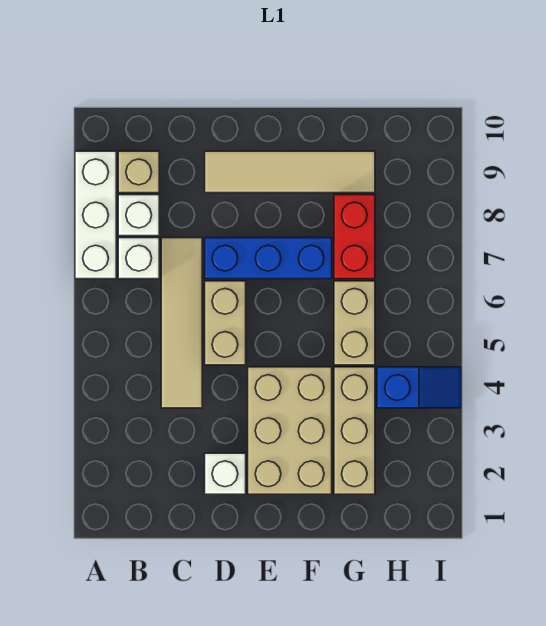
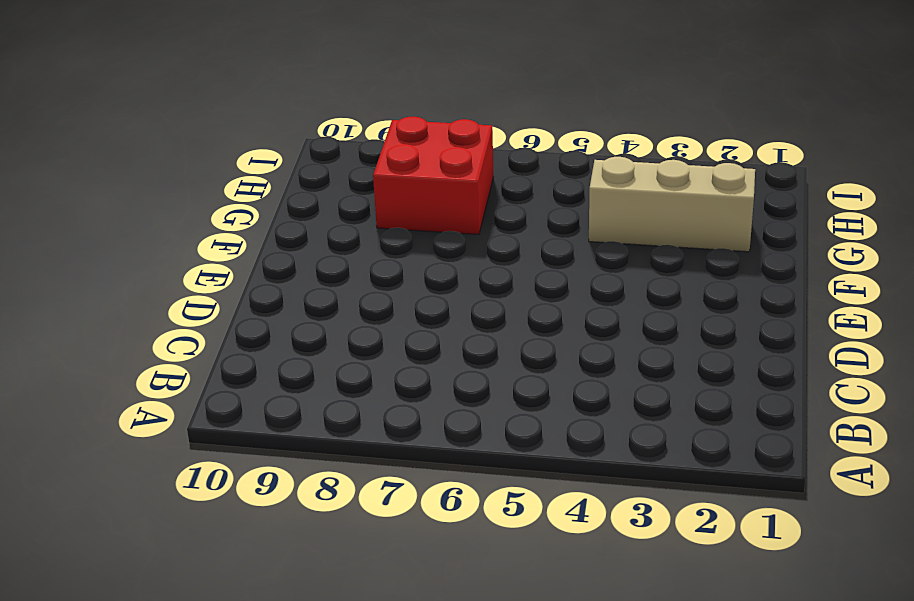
red 2x2 brick [373,117,493,234] -> red 1x2 brick [334,195,375,279]
none -> white 1x3 brick [75,151,116,279]
none -> white 1x1 brick [118,238,159,279]
none -> white 1x1 brick [118,195,159,236]

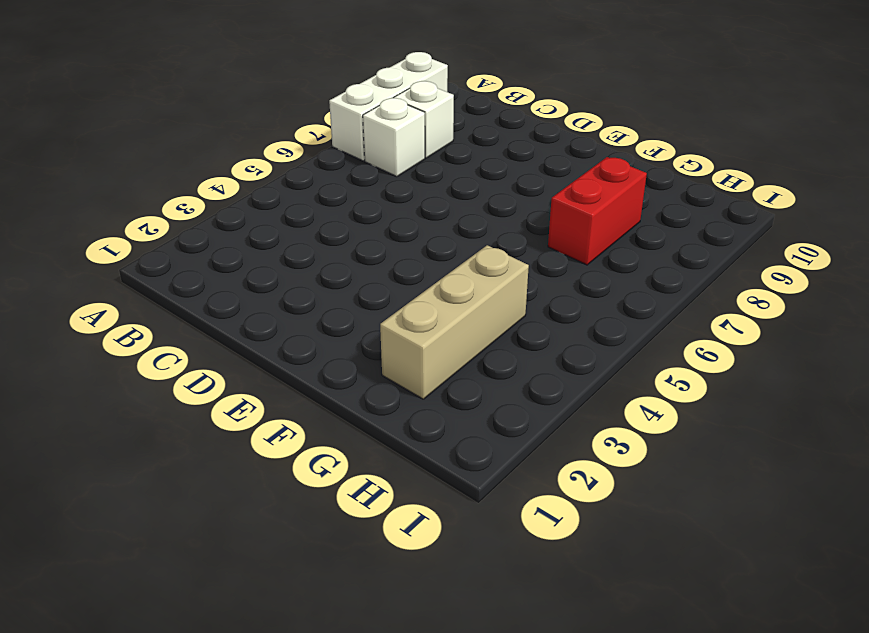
none -> tan 1x1 brick [118,151,159,193]
none -> tan 1x4 tile [161,238,202,408]
none -> white 1x1 brick [205,453,246,494]

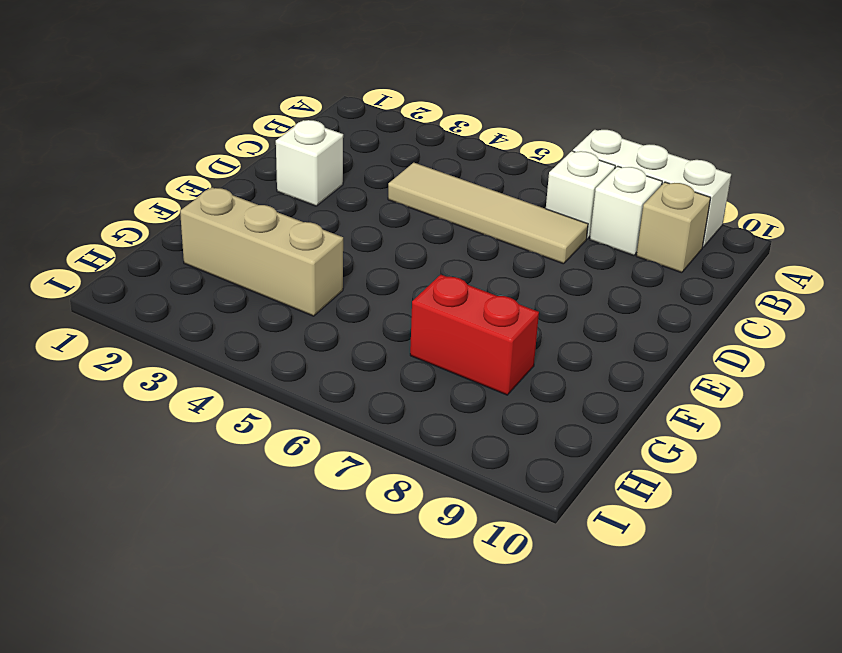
none -> tan 1x2 brick [205,281,246,365]
none -> blue 1x3 brick [205,238,332,279]
none -> tan 1x4 tile [205,151,375,193]

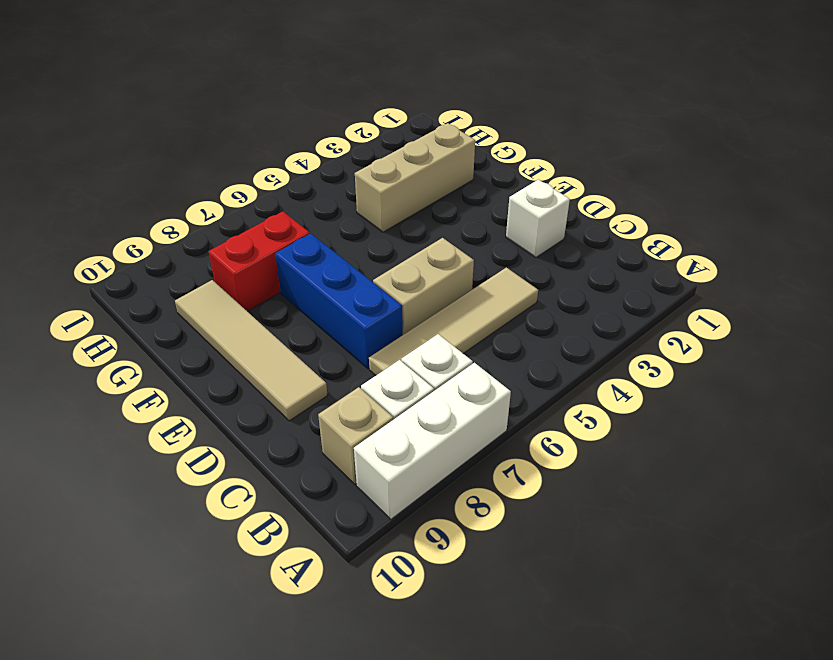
none -> tan 2x3 brick [248,367,332,494]
none -> tan 1x2 brick [334,281,375,365]
none -> blue 1x2 slope [377,367,461,408]

